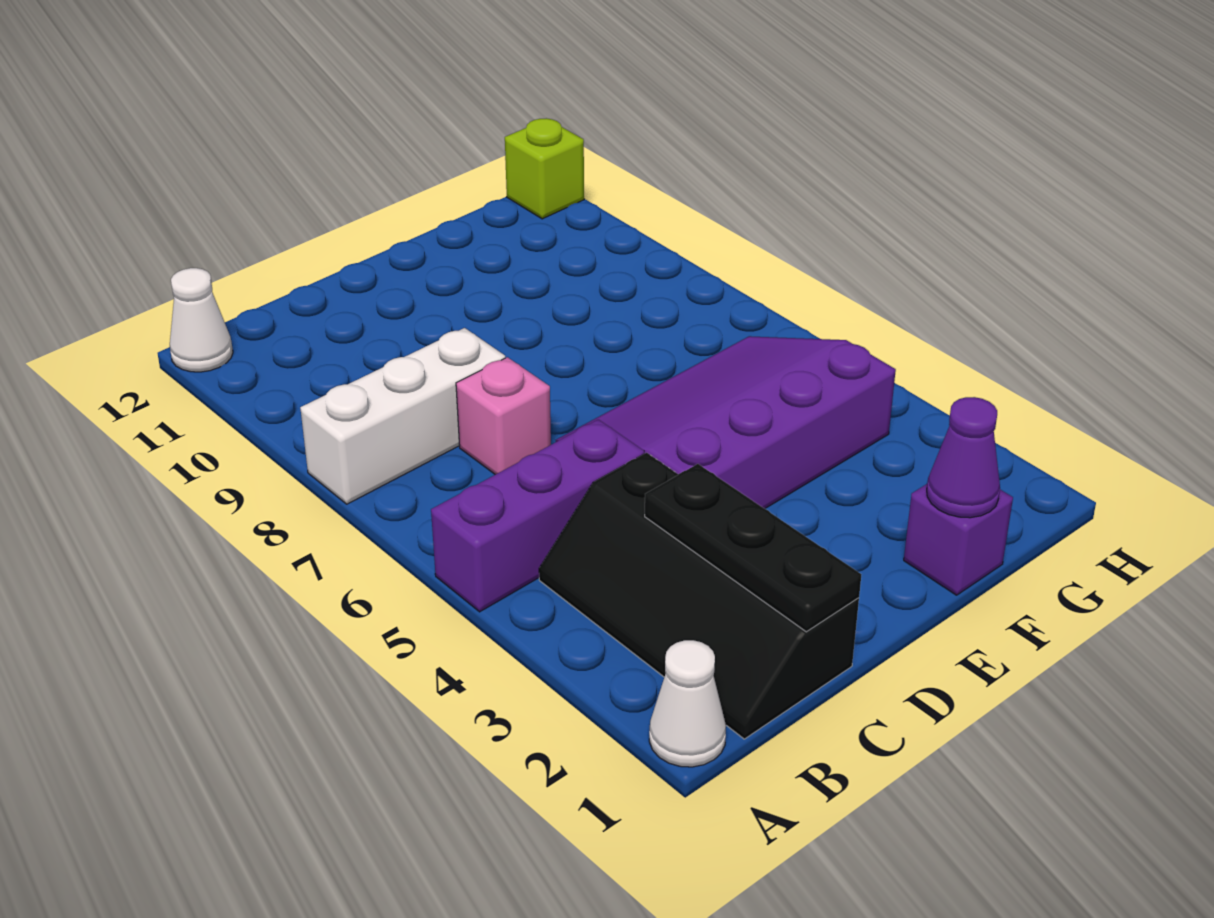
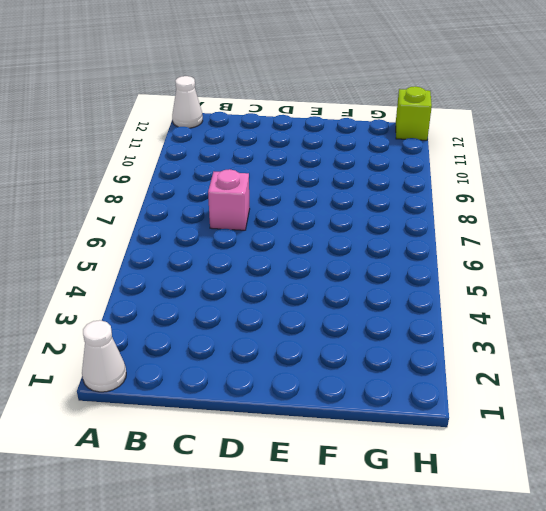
none -> purple 1x3 brick [431,420,644,612]
none -> white 1x3 brick [300,328,505,504]

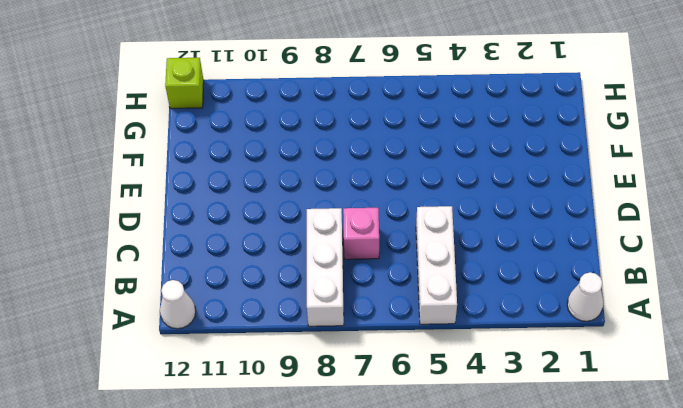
white 1x3 brick [416,206,457,324] -> purple 1x3 brick [431,420,644,612]
none -> black 2x4 slope [539,453,859,739]
none -> purple 3x4 slope [556,336,896,509]

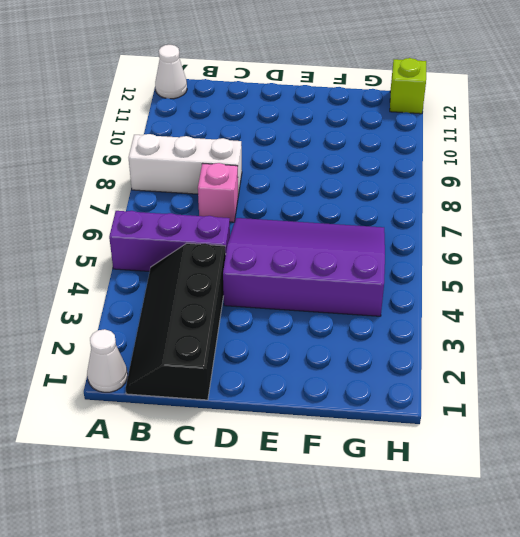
none -> purple 1x1 brick [904,484,1013,595]
none -> black 1x3 plate [645,464,861,632]

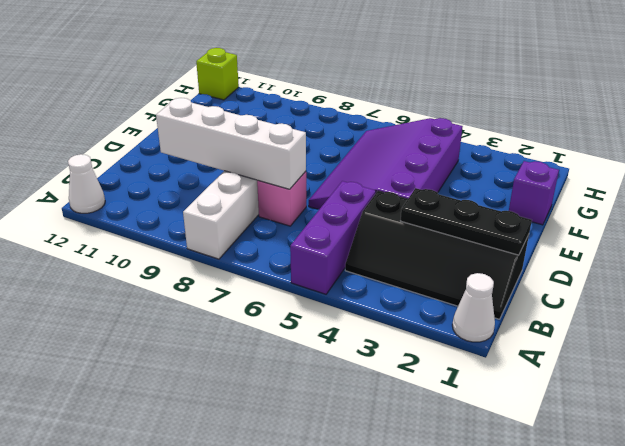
white 1x4 brick [156,98,306,189] -> none
none -> purple 1x1 cone [927,397,1000,518]

